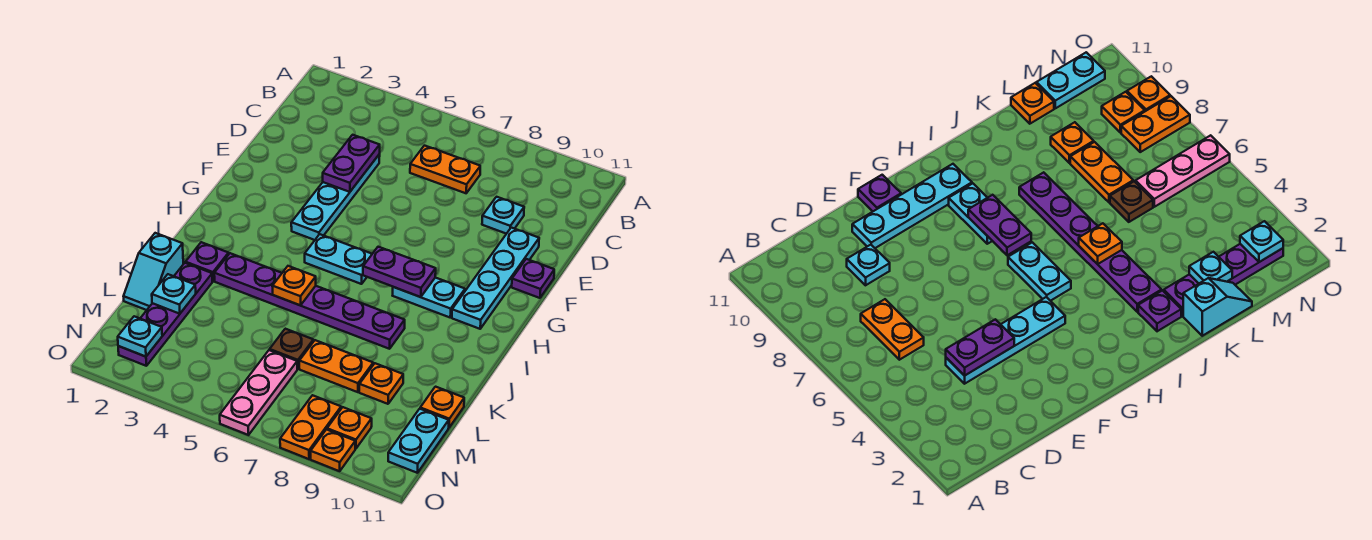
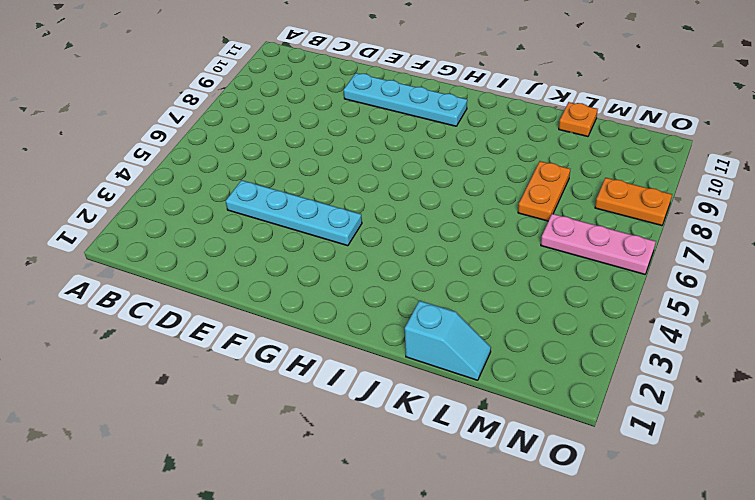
none -> orange 1x2 plate [410,146,480,193]
none -> cyan 1x1 plate [482,197,524,234]
none -> purple 1x1 plate [512,259,554,298]

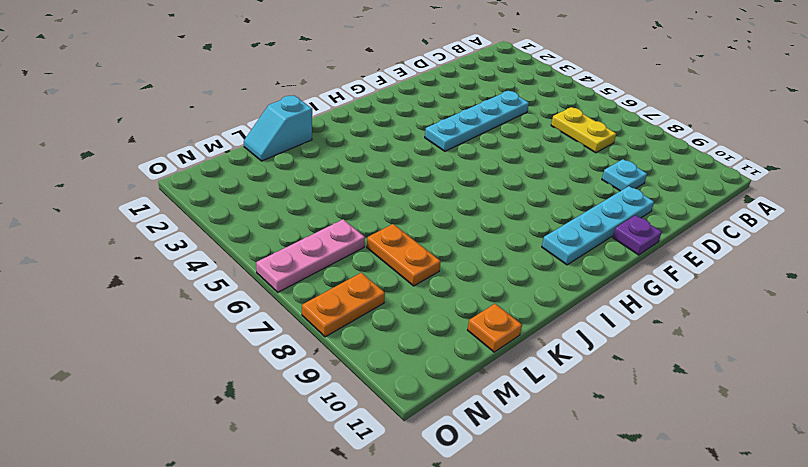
yellow 1x2 plate [551,107,616,153] -> orange 1x2 plate [410,146,480,193]
none -> cyan 1x2 plate [305,234,372,284]
none -> cyan 1x2 plate [393,278,465,317]
none -> purple 1x1 plate [186,242,229,281]

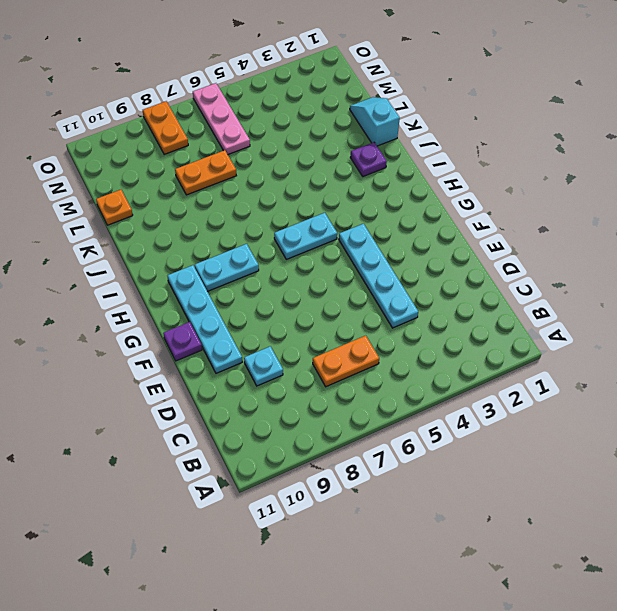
none -> purple 1x6 plate [214,253,405,349]
none -> purple 1x4 plate [118,263,212,366]
none -> brown 1x1 plate [270,329,313,369]

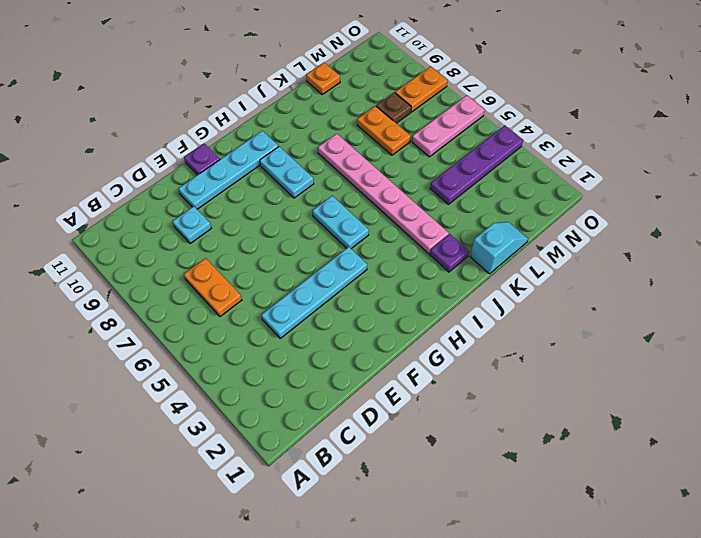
pink 1x6 plate [318,134,449,254] -> purple 1x6 plate [214,253,405,349]
purple 1x4 plate [430,126,523,204] -> purple 1x4 plate moved to [118,263,212,366]
brown 1x1 plate [376,93,411,123] -> brown 1x1 plate moved to [270,329,313,369]
none -> orange 1x1 plate [359,363,403,404]
none -> cyan 1x2 plate [388,409,449,473]
none -> orange 1x1 plate [327,407,372,449]

